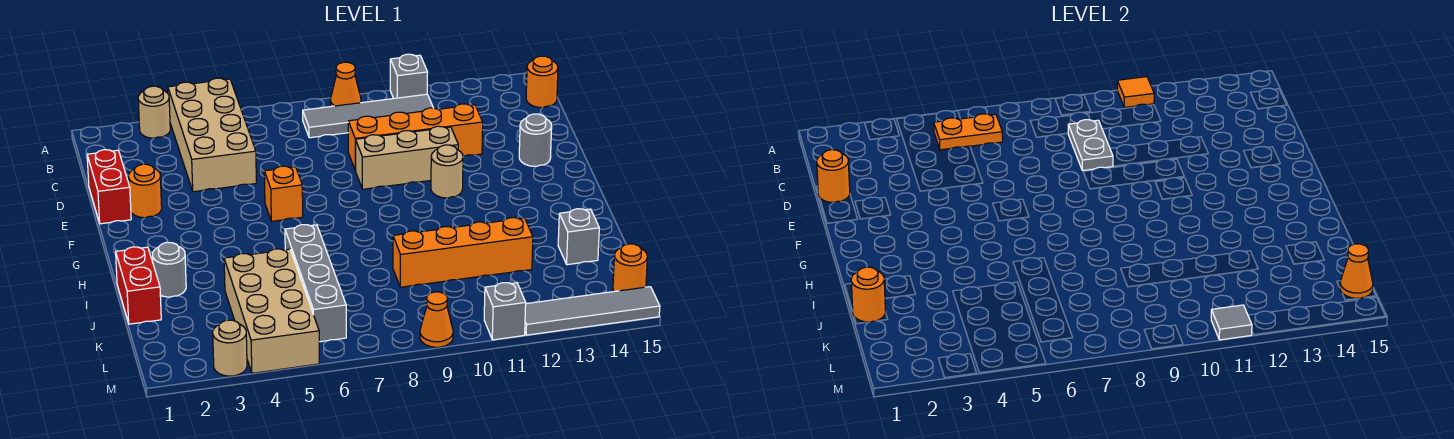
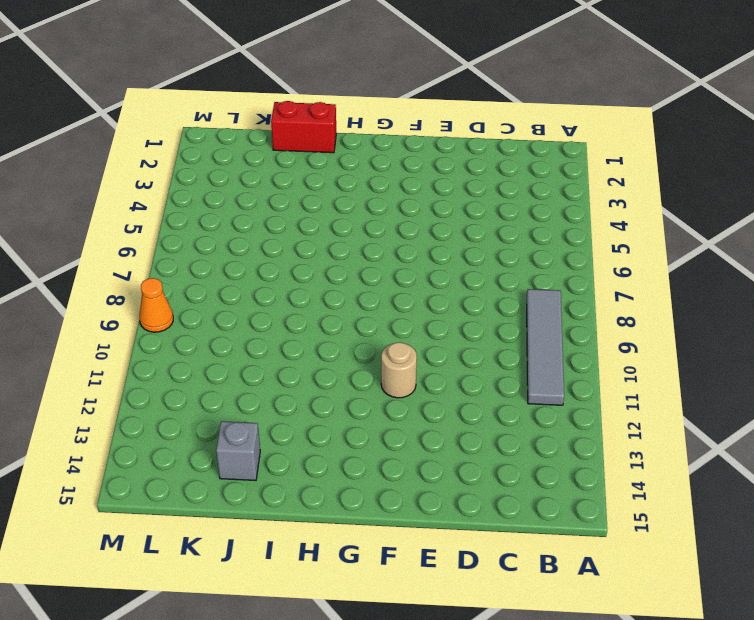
none -> tan 1x1 round brick [138,86,170,138]
none -> tan 2x4 brick [168,78,256,192]
none -> orange 1x1 cone [330,62,361,106]
none -> grey 1x1 brick [390,54,428,98]

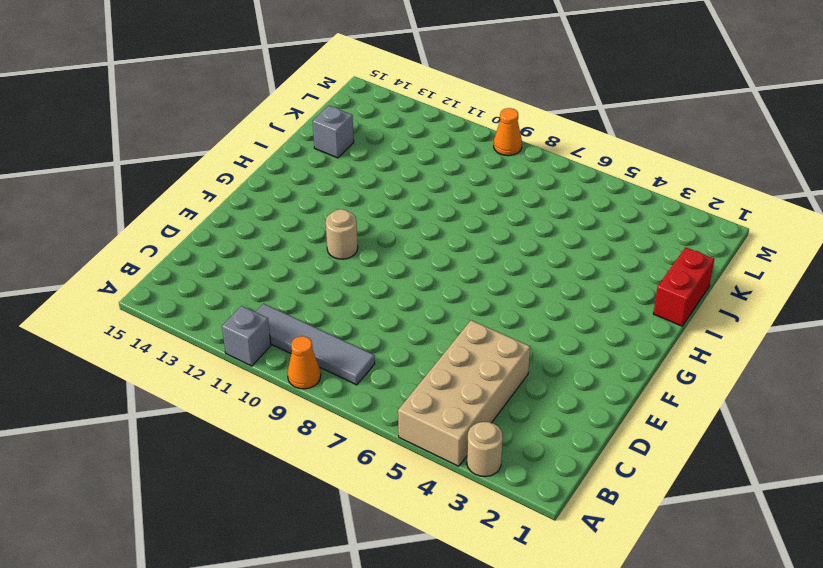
none -> orange 1x1 round brick [526,56,558,108]
none -> red 1x2 brick [87,150,131,224]
none -> orange 1x4 brick [348,104,483,170]
none -> orange 1x1 round brick [129,164,162,218]

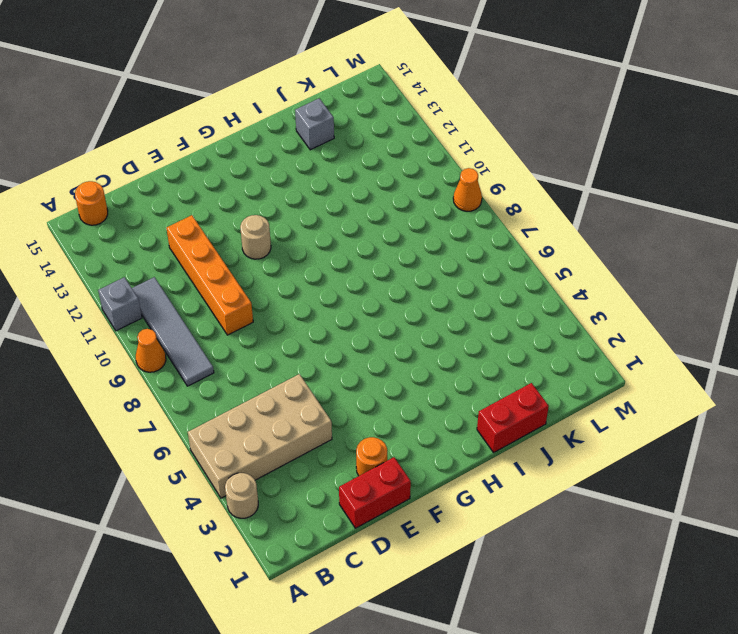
none -> tan 1x3 brick [355,126,458,189]
none -> grey 1x1 round brick [519,114,552,166]
none -> orange 1x1 brick [264,166,303,221]
none -> grey 1x1 round brick [153,242,186,297]

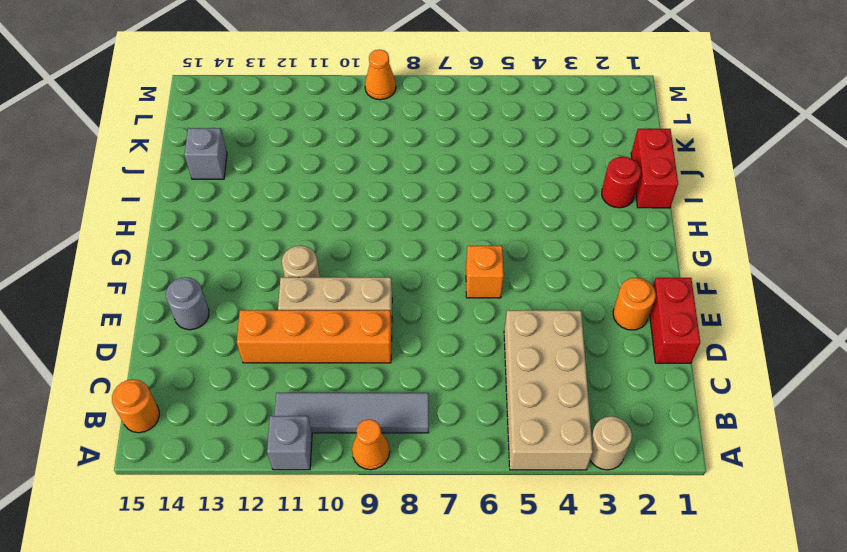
red 1x1 round brick [602,157,641,208] -> grey 1x1 round brick [153,242,186,297]
none -> grey 1x4 brick [285,225,346,342]
none -> tan 2x4 brick [224,249,319,373]
none -> orange 1x4 brick [393,218,533,287]
none -> orange 1x1 round brick [613,244,647,291]

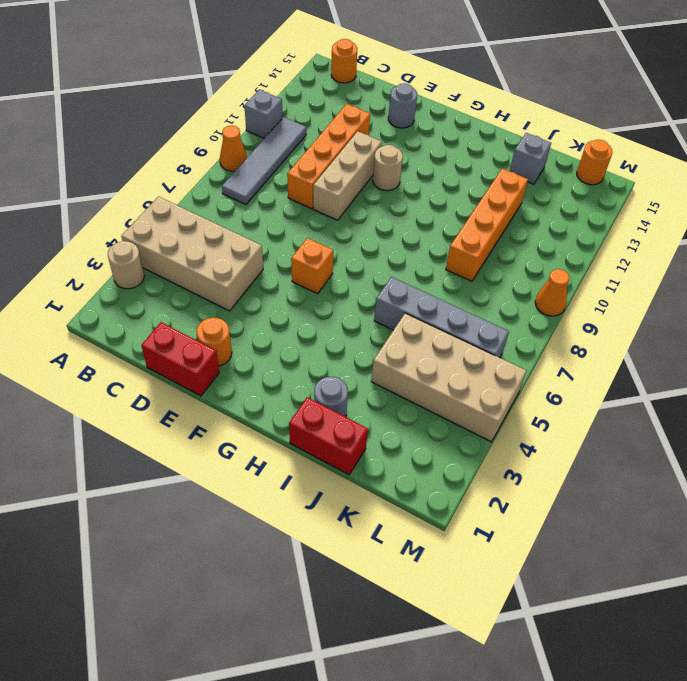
none -> tan 1x1 round brick [213,320,247,376]
none -> grey 1x1 brick [484,283,526,340]
none -> grey 1x4 tile [525,287,660,335]
none -> orange 1x1 tile [1117,77,1154,107]

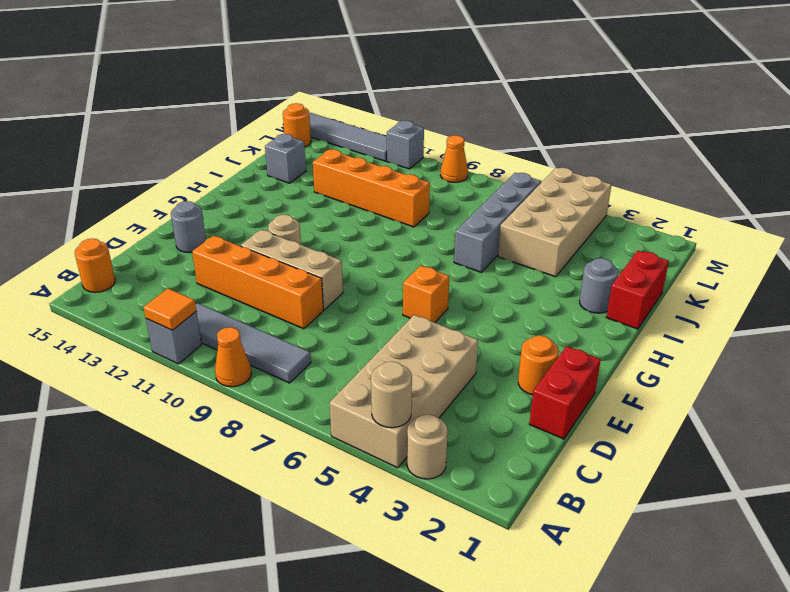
tan 1x1 round brick [371,361,412,428] -> tan 1x1 round brick moved to [213,320,247,376]
none -> orange 1x2 plate [934,114,1003,150]
none -> grey 1x2 plate [1068,120,1113,171]
none -> orange 1x1 round brick [817,150,850,202]
none -> orange 1x1 round brick [851,267,886,322]

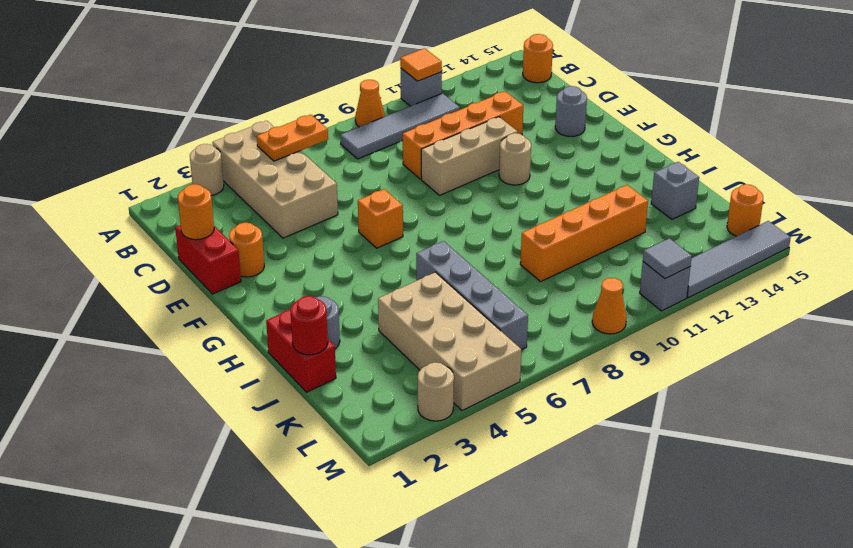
red 1x1 round brick [290,296,328,355] -> orange 1x1 round brick [851,267,886,322]
none -> grey 1x2 plate [1068,120,1113,171]
none -> orange 1x1 cone [1340,244,1373,299]

